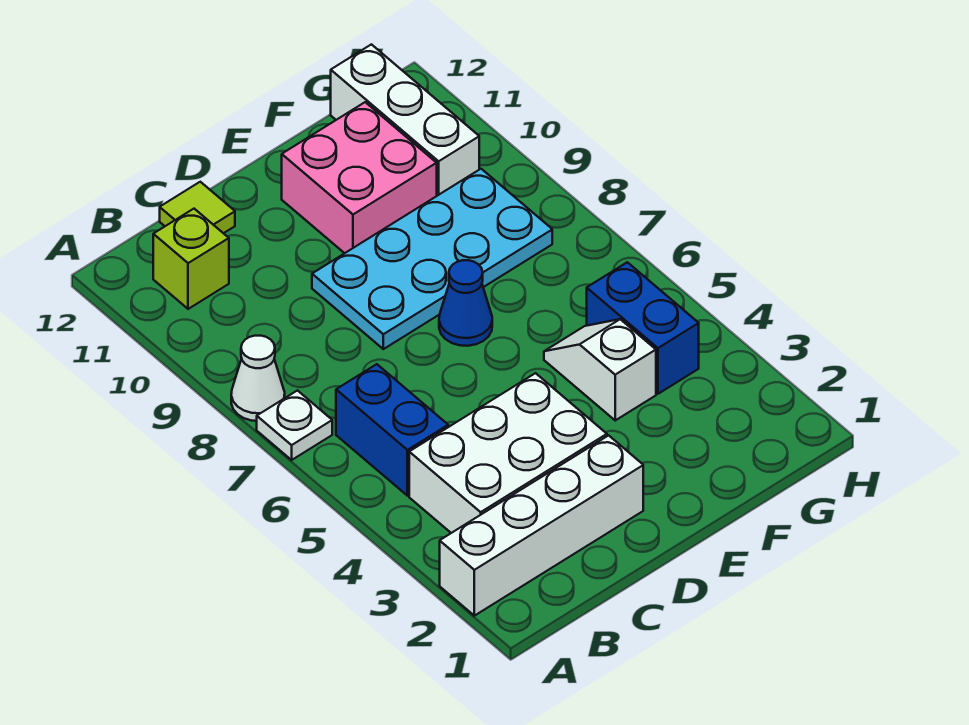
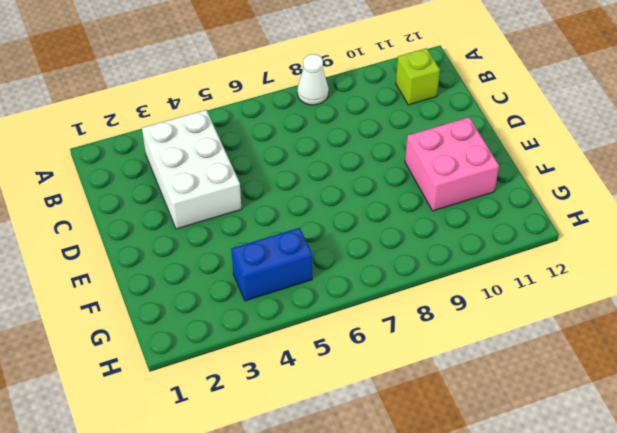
none -> white 1x4 brick [440,435,643,616]
none -> white 1x1 plate [257,391,332,460]
none -> blue 1x2 brick [336,364,448,496]

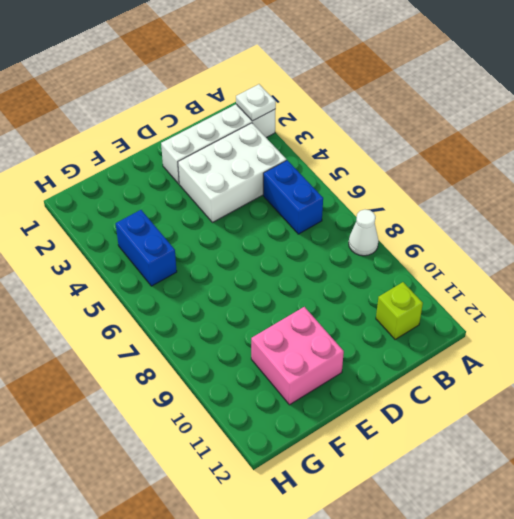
white 1x1 plate [236,84,276,121] -> white 1x1 plate moved to [257,391,332,460]
none -> lime 1x1 tile [160,182,235,233]
none -> cyan 2x4 plate [312,169,552,349]
none -> blue 1x1 cone [439,260,492,346]

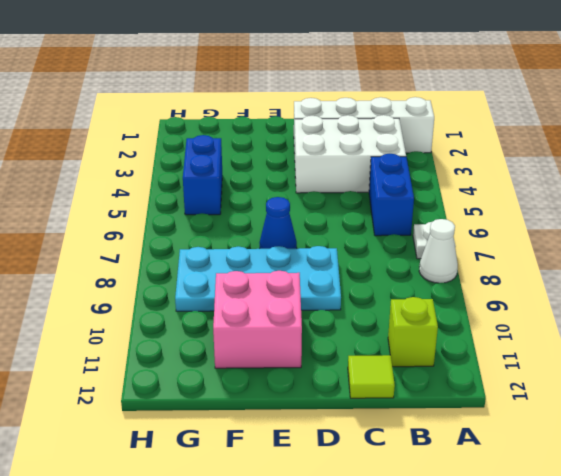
none -> white 1x2 slope [544,319,656,420]
none -> white 1x3 brick [331,44,479,196]

